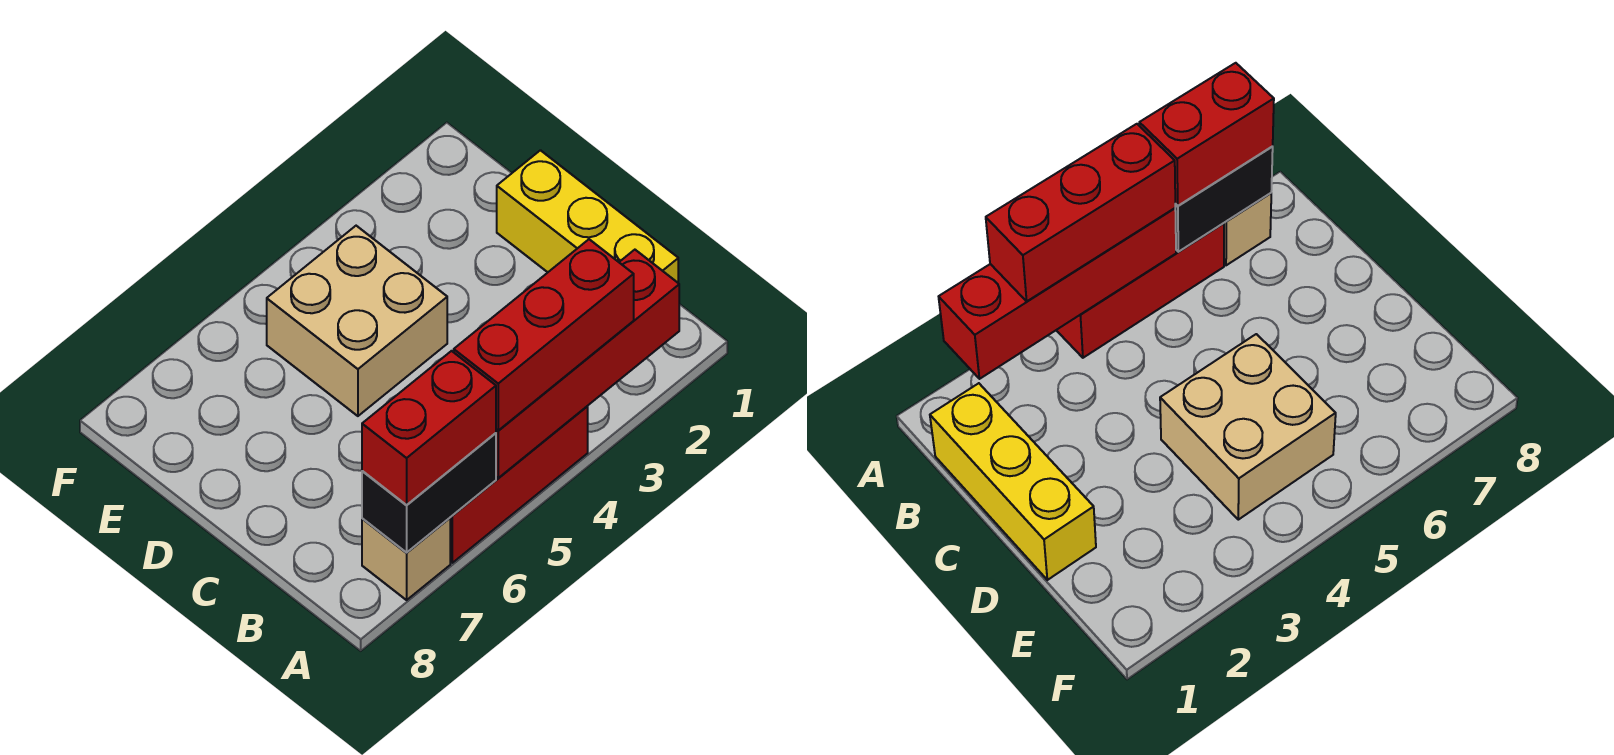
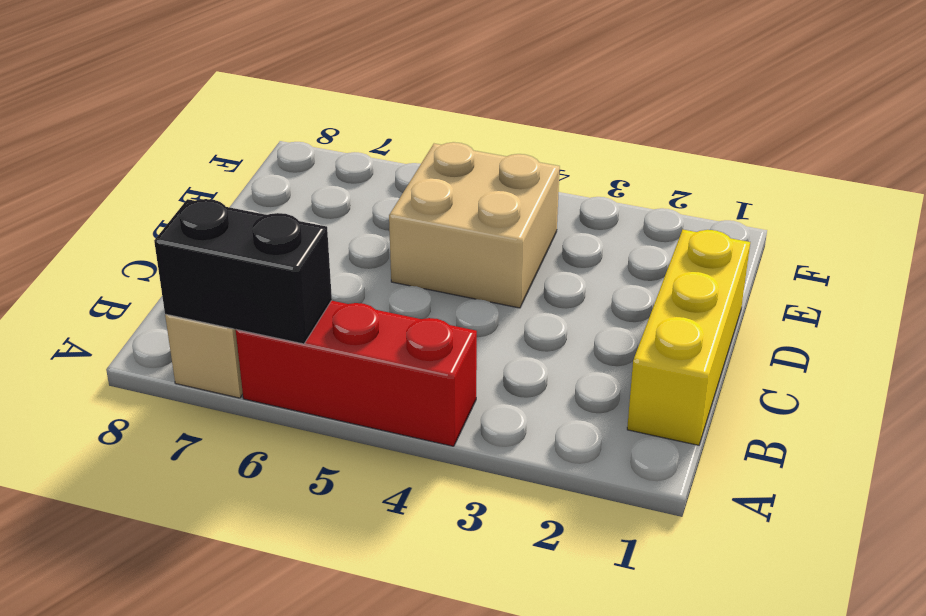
none -> red 1x4 brick [496,250,679,478]
none -> red 1x3 brick [454,239,634,431]

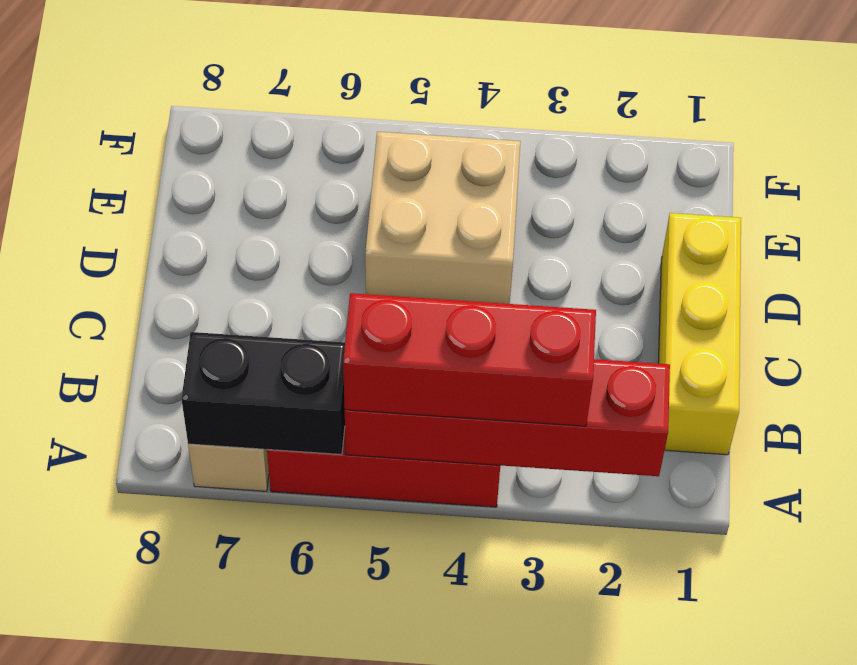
none -> red 1x2 brick [362,351,496,505]

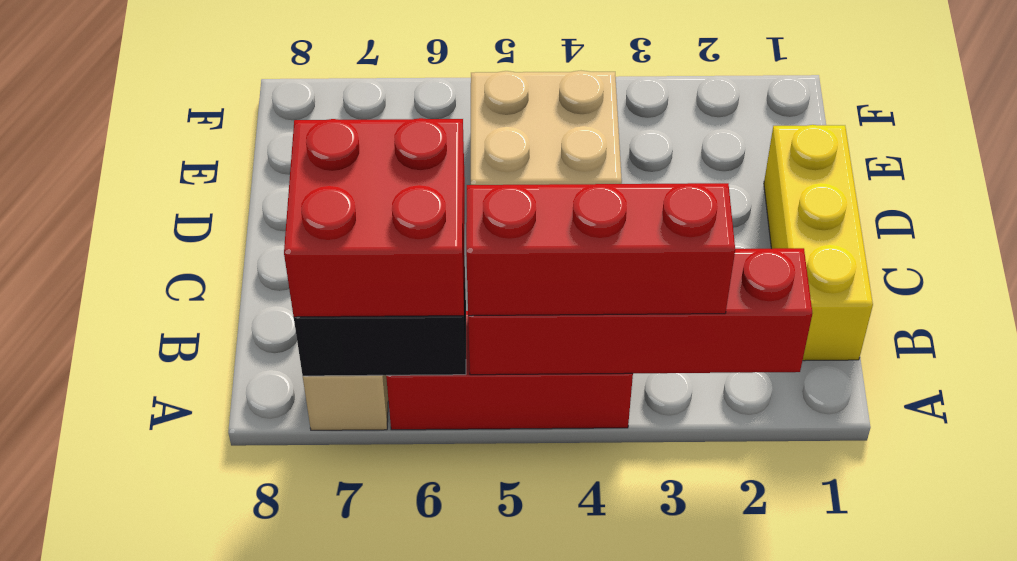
red 2x2 brick [284,118,465,317] -> red 1x2 brick [362,351,496,505]

